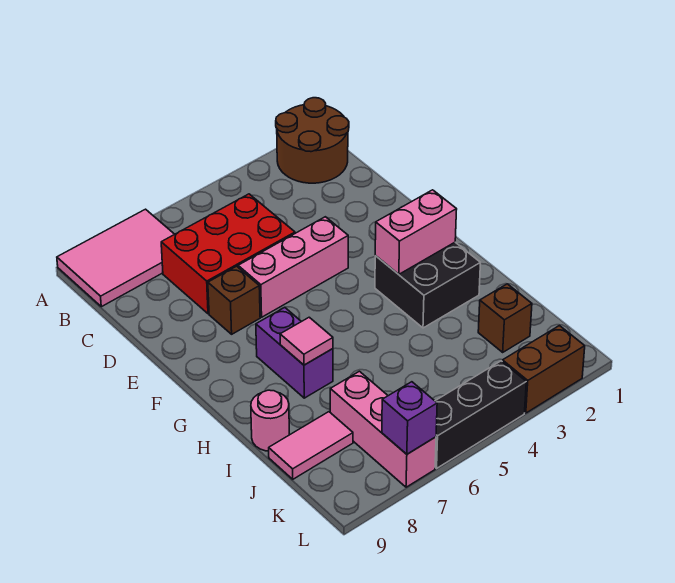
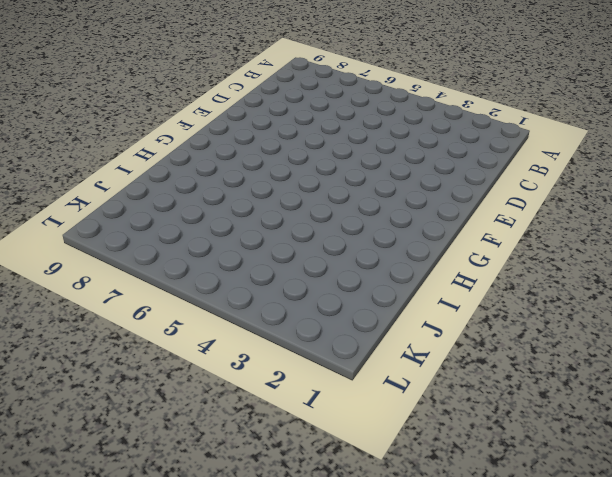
none -> brown 2x2 round brick [276,98,349,183]
none -> pink 2x3 tile [57,209,175,307]
none -> red 2x3 brick [161,194,295,314]

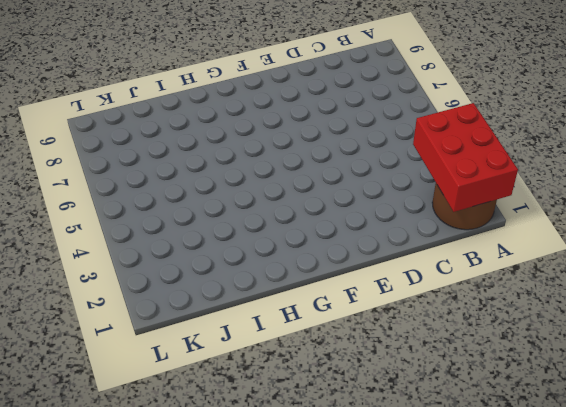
red 2x3 brick [413,103,518,212] -> red 2x3 brick moved to [161,194,295,314]
none -> pink 2x3 tile [57,209,175,307]
none -> pink 1x3 brick [238,217,348,317]
none -> brown 1x1 brick [208,266,260,334]

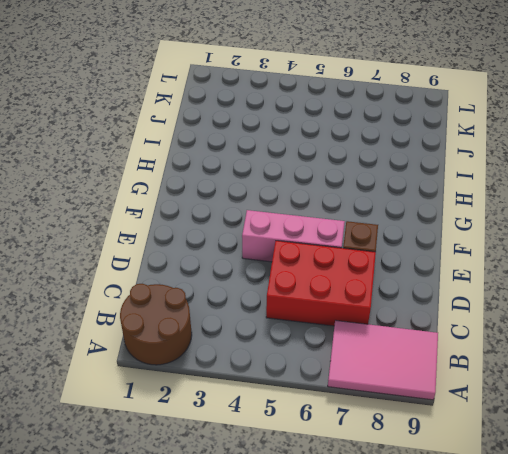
none -> black 2x2 brick [375,242,480,328]
none -> purple 1x2 brick [256,307,333,398]
none -> pink 1x1 round brick [251,390,289,451]

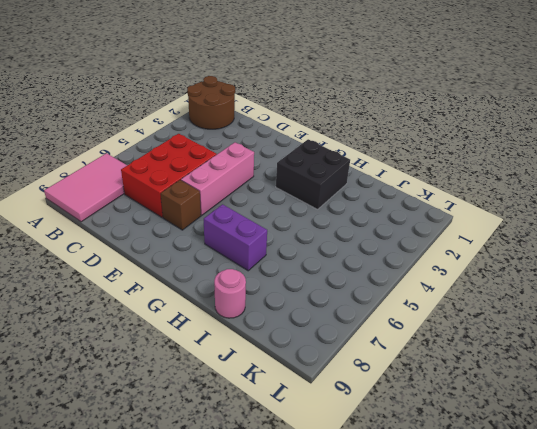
none -> brown 1x1 brick [478,284,532,352]
none -> pink 1x3 brick [330,371,436,487]
none -> pink 1x2 tile [269,412,353,479]

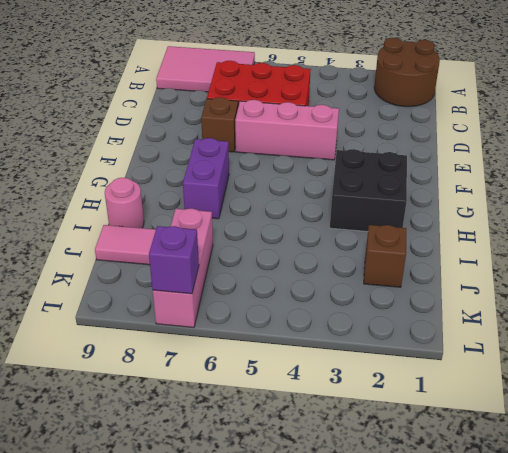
none -> brown 1x2 brick [502,326,585,413]
none -> black 1x3 brick [435,361,526,468]
none -> pink 1x2 brick [375,190,457,274]

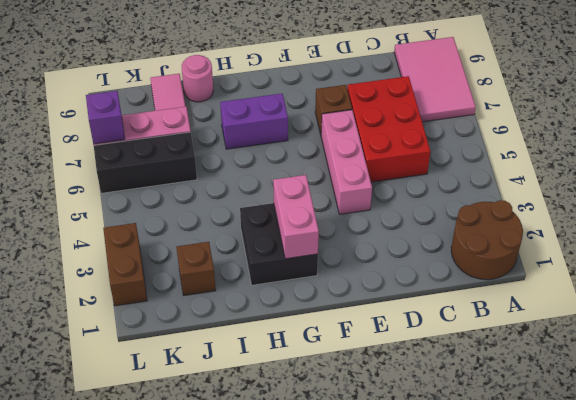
black 1x3 brick [94,132,197,193] -> black 1x3 brick turned to [435,361,526,468]
none -> pink 1x1 tile [280,317,333,365]

